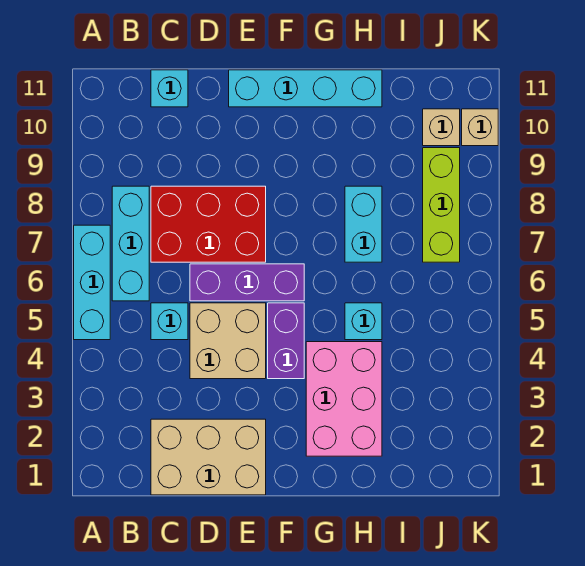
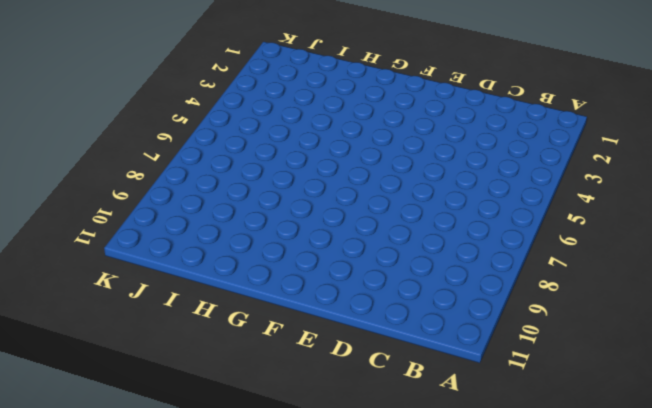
none -> cyan 1x3 brick [74,225,110,340]
none -> cyan 1x3 brick [112,186,149,301]
none -> tan 2x3 brick [151,419,266,495]

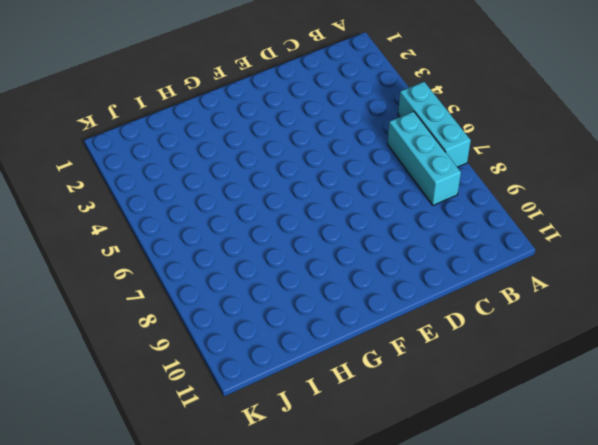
none -> tan 2x3 brick [151,419,266,495]
none -> cyan 1x1 brick [151,303,188,340]
none -> red 2x3 brick [151,186,266,262]

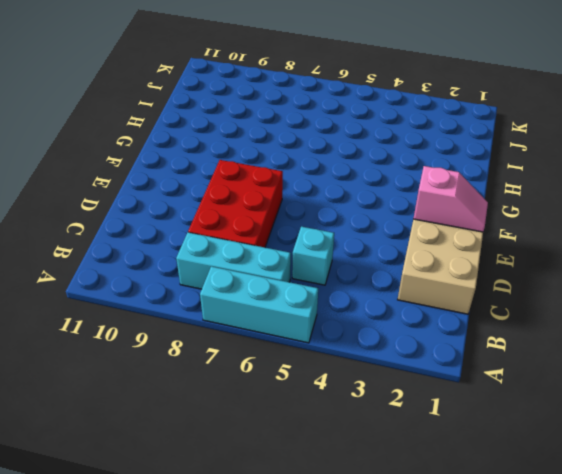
pink 1x2 slope [414,166,488,232] -> none
none -> cyan 1x1 brick [151,70,188,107]
none -> tan 2x2 brick [190,303,266,379]
none -> purple 1x3 brick [190,264,304,301]

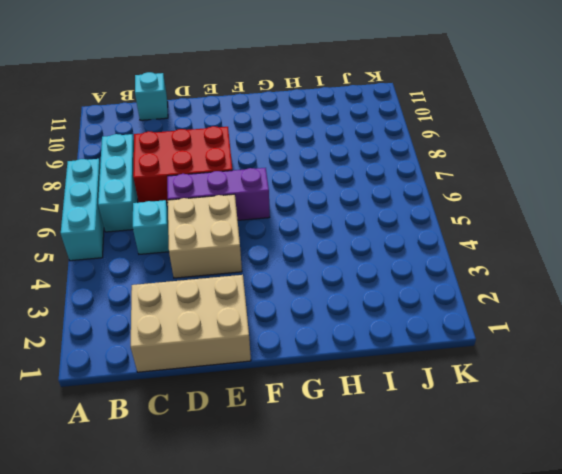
none -> cyan 1x4 brick [229,70,382,107]
none -> purple 1x2 brick [268,303,304,379]
none -> pink 2x3 brick [306,342,382,456]

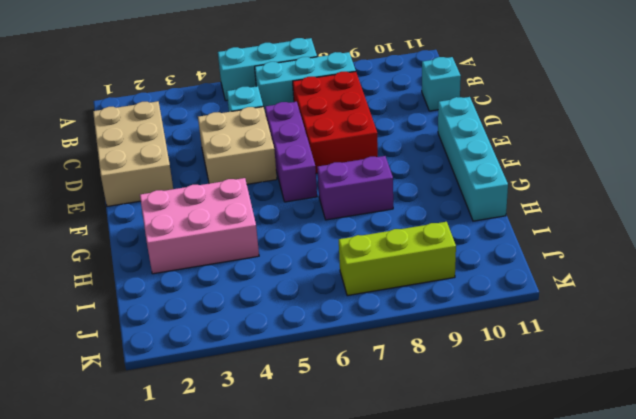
purple 1x2 brick [317,156,393,220] -> purple 1x2 brick moved to [268,303,304,379]
none -> cyan 1x1 brick [345,303,382,340]
none -> cyan 1x2 brick [345,186,382,262]
none -> tan 1x1 brick [423,109,460,146]

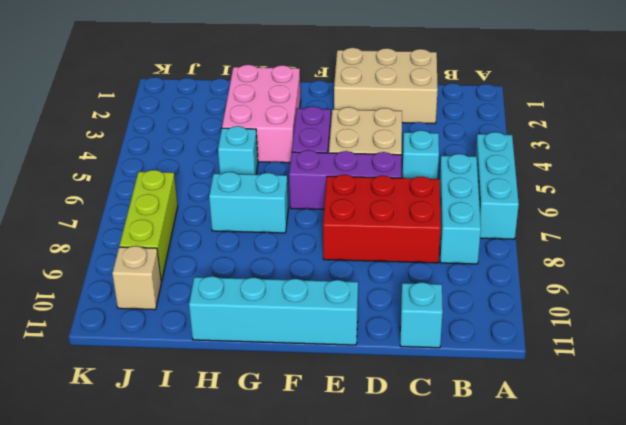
cyan 1x2 brick [209,172,288,233] -> cyan 1x2 brick turned to [345,186,382,262]
none -> tan 1x1 brick [462,109,498,146]

